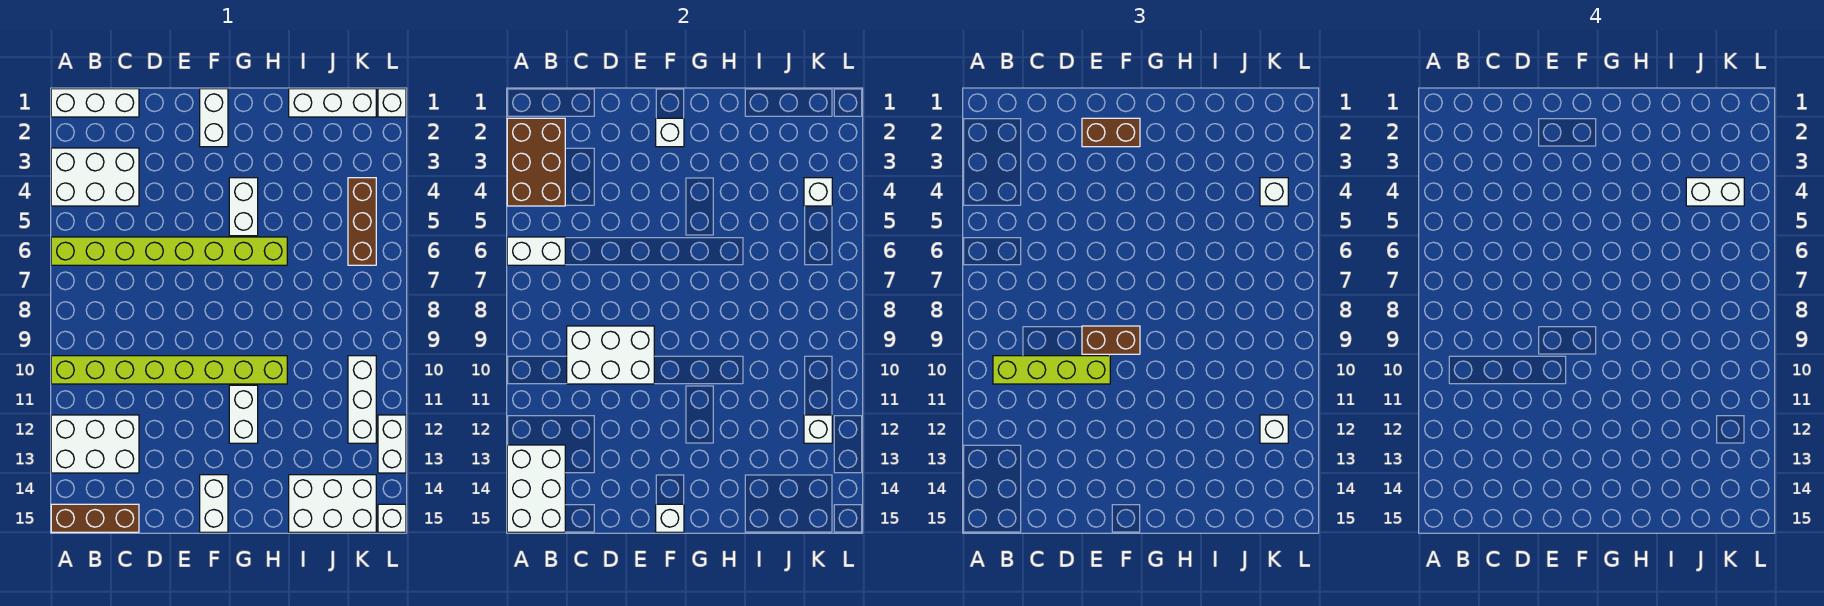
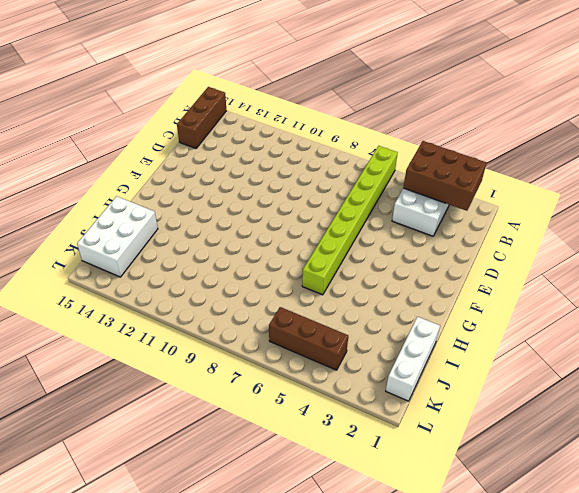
none -> white 1x3 brick [51,89,139,117]
none -> lime 1x8 brick [51,356,287,384]
none -> white 2x3 brick [51,415,139,473]
none -> white 1x2 brick [200,89,228,147]

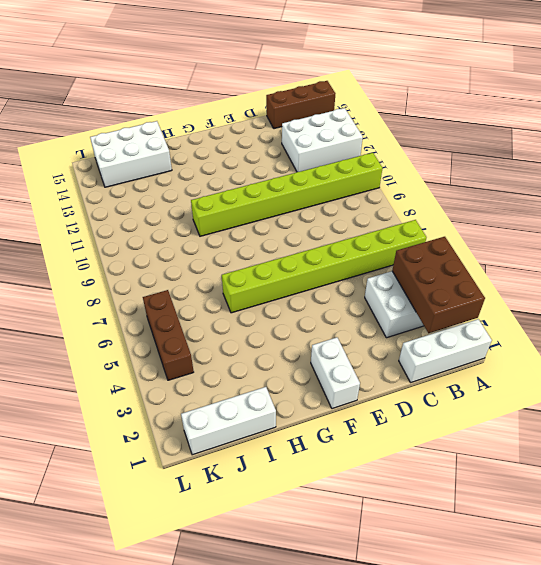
none -> white 1x2 brick [200,475,228,532]
none -> white 1x2 brick [229,178,258,236]
none -> white 1x2 brick [229,385,258,443]
none -> white 1x3 brick [348,356,376,443]

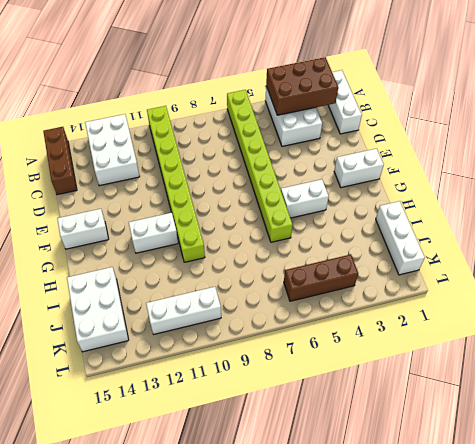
none -> white 1x1 brick [378,89,406,117]
none -> white 1x2 brick [378,415,406,473]
none -> white 1x1 brick [378,504,406,532]
none -> white 1x2 brick [507,237,565,265]

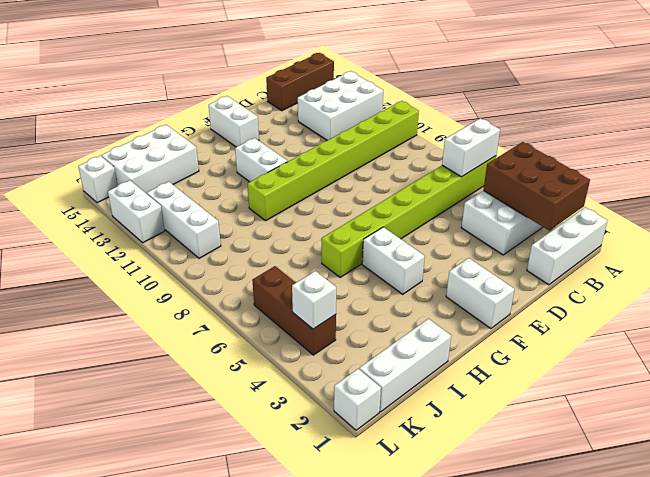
none -> white 2x3 brick [507,445,565,532]
none -> white 2x3 brick [567,326,654,384]
none -> white 1x1 brick [656,118,684,147]
none -> white 1x1 brick [656,504,684,532]

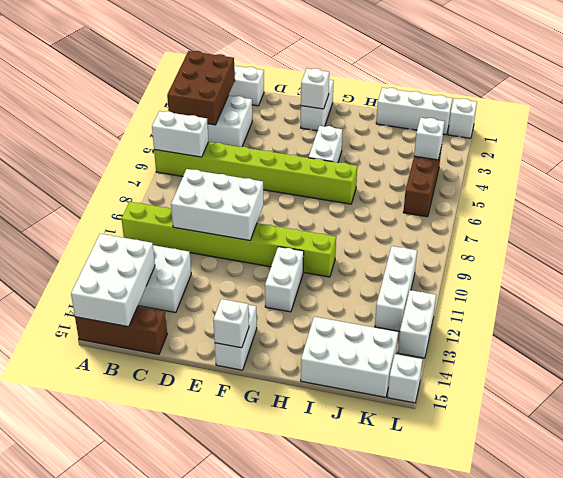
none -> white 1x1 brick [804,415,832,443]
none -> lime 1x4 brick [993,356,1110,384]
none -> brown 1x2 brick [1082,118,1140,147]
none -> brown 1x2 brick [1082,326,1140,354]

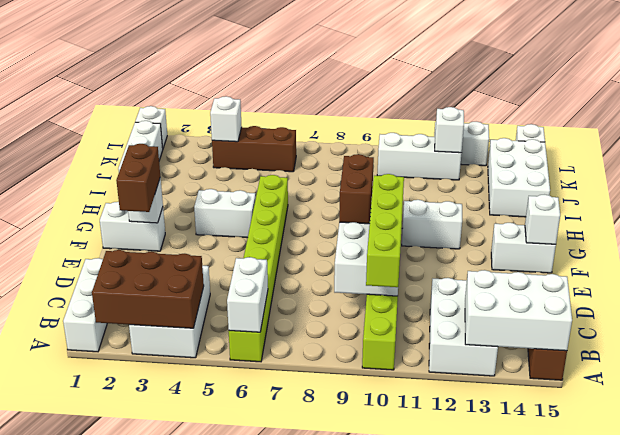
none -> white 1x1 brick [1260,178,1288,206]
none -> white 1x1 brick [1260,415,1288,443]
none -> white 1x2 brick [1686,178,1744,206]

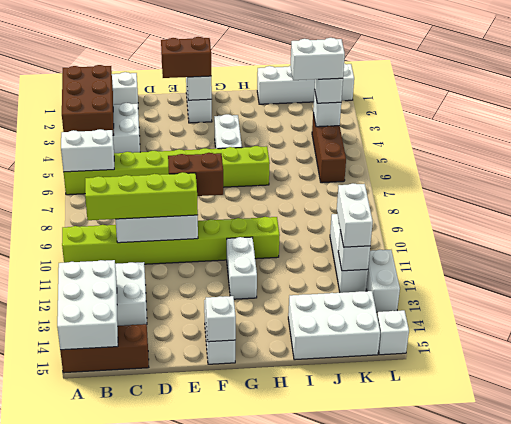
white 1x2 brick [337,183,373,247] -> white 1x1 brick [1260,415,1288,443]

